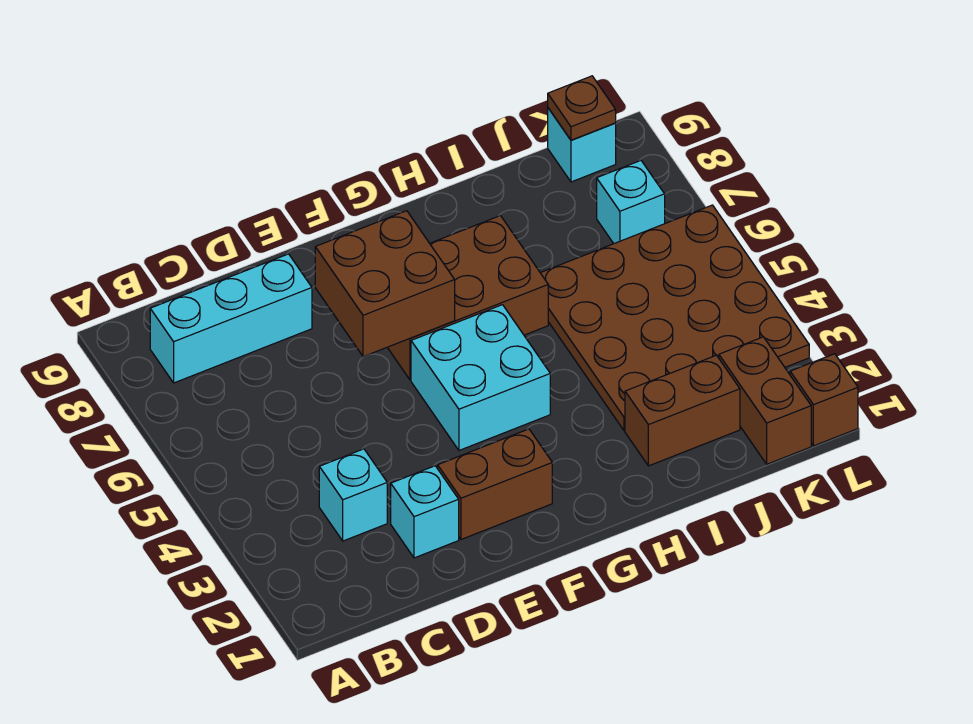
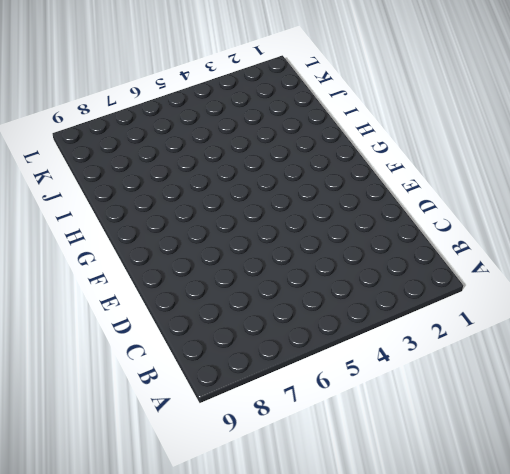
none -> cyan 1x3 brick [150,254,312,383]
none -> cyan 1x1 brick [319,449,387,541]
none -> cyan 1x1 brick [391,466,459,558]

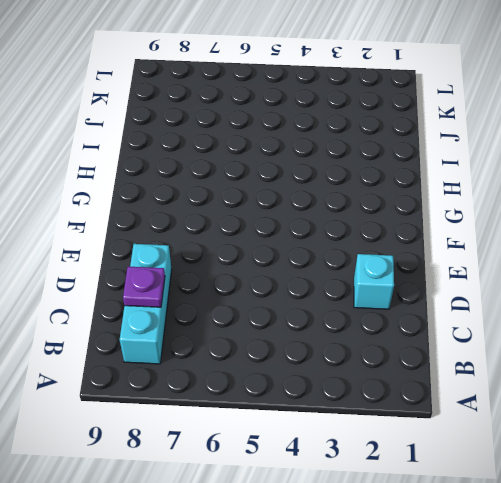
purple 1x1 plate [123,267,165,307] -> none
none -> cyan 1x1 brick [319,449,387,541]
none -> brown 1x2 brick [438,429,552,539]
none -> cyan 2x2 brick [411,305,550,450]

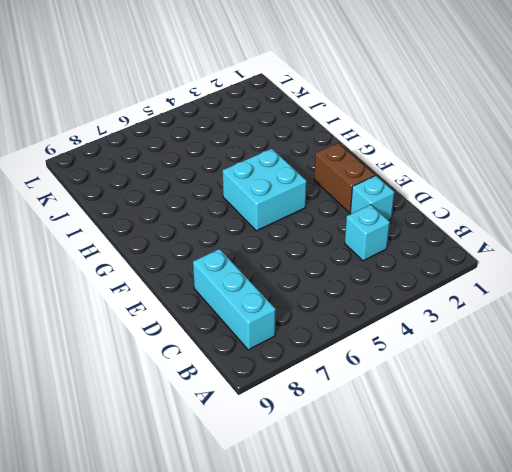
none -> brown 2x3 brick [387,216,548,380]
none -> brown 1x2 brick [625,355,740,466]
none -> brown 4x4 plate [541,205,809,431]

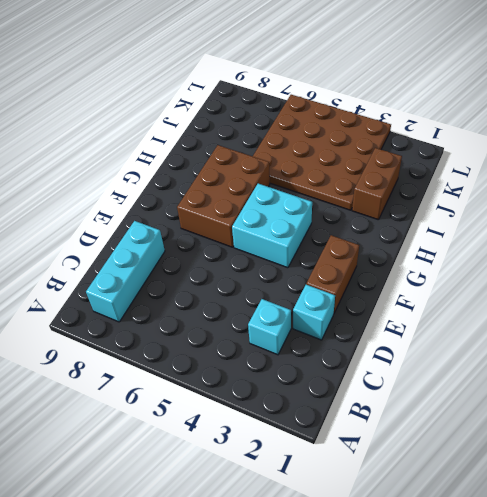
none -> brown 1x2 brick [719,337,811,464]
none -> cyan 1x1 brick [597,161,665,244]
none -> cyan 1x1 brick [548,108,616,182]

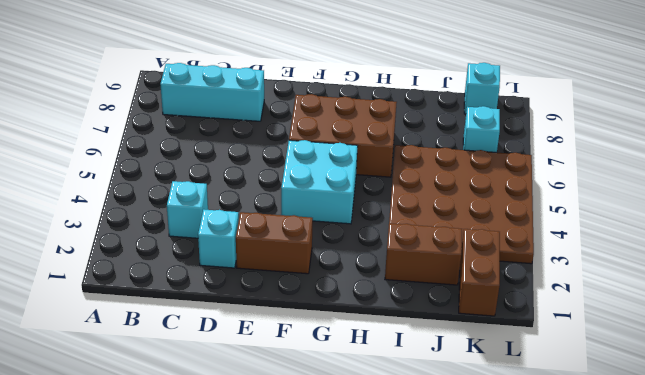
none -> brown 1x1 brick [790,354,858,446]
none -> brown 2x2 brick [315,211,455,357]
none -> brown 1x1 plate [548,76,616,140]

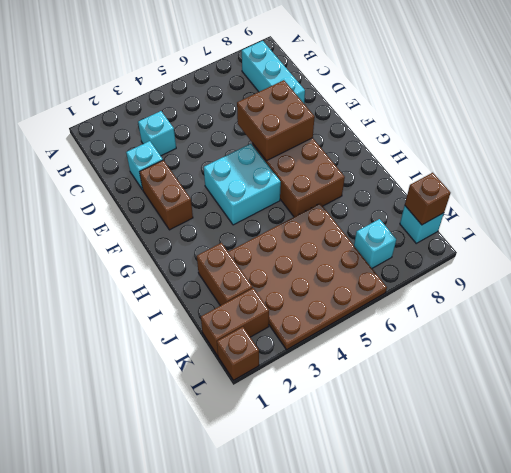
brown 1x1 brick [405,173,451,225] -> brown 1x1 plate [548,76,616,140]

